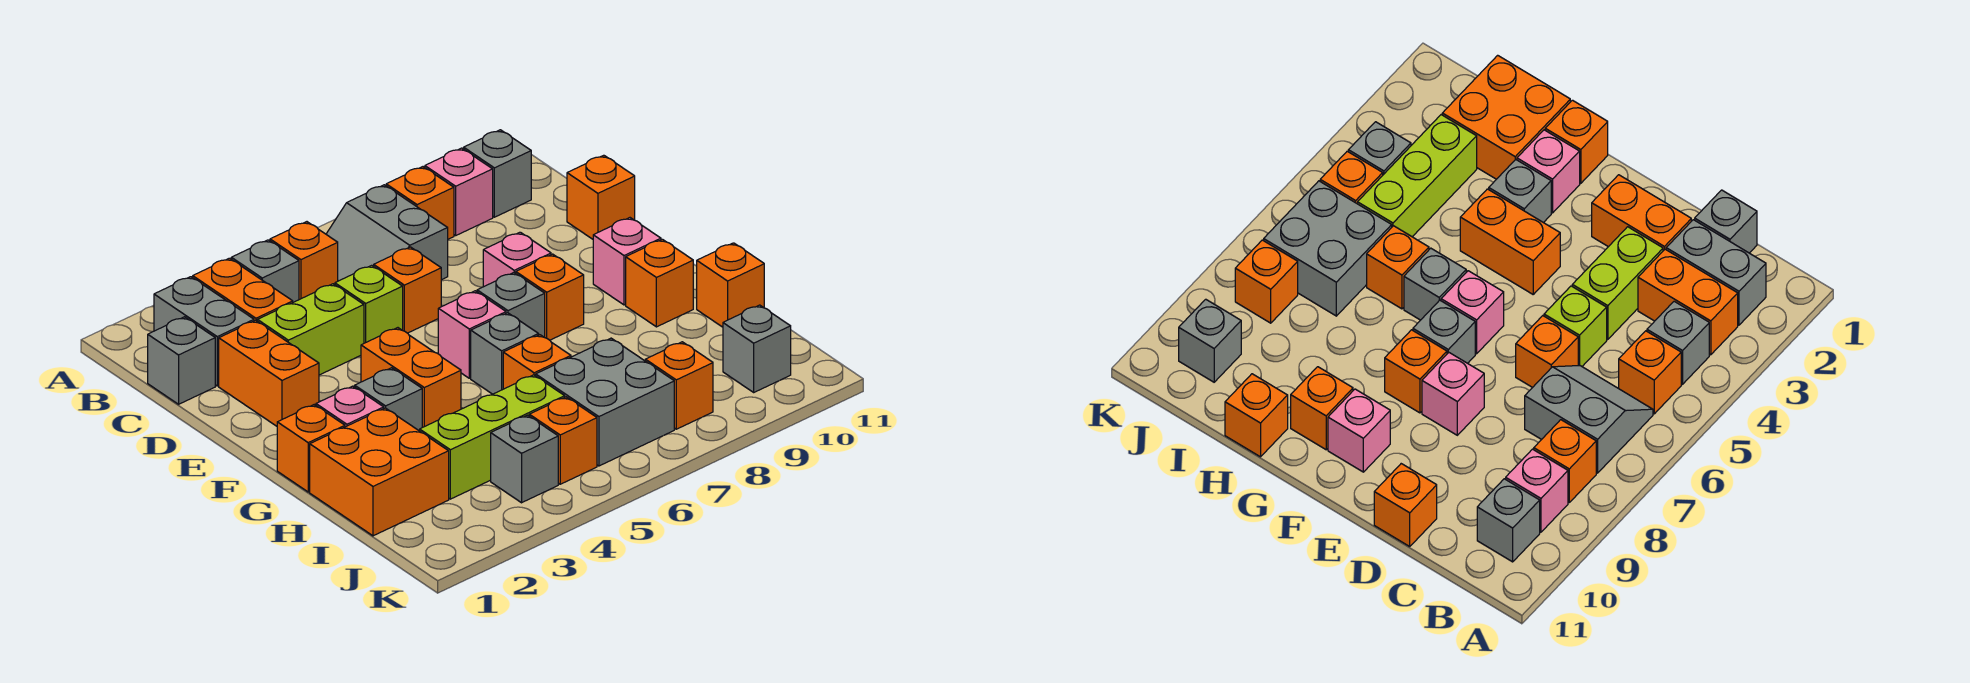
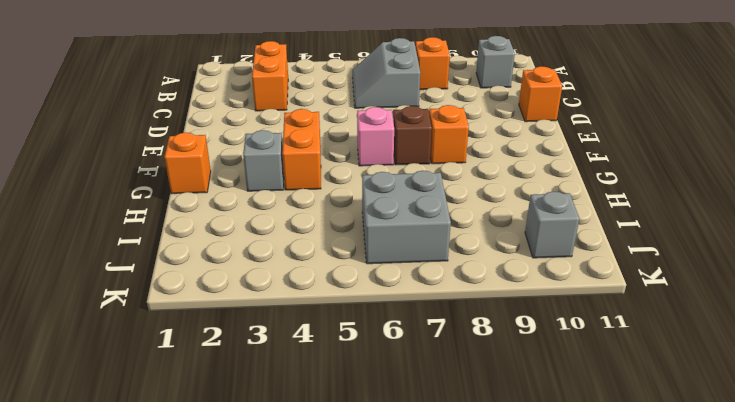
brown 1x1 brick [393,106,432,165] -> grey 1x1 brick [477,273,545,337]
none -> grey 1x2 brick [154,277,254,386]
none -> grey 1x1 brick [231,240,299,302]
none -> orange 1x1 brick [270,222,338,300]
none -> pink 1x1 brick [425,148,493,235]

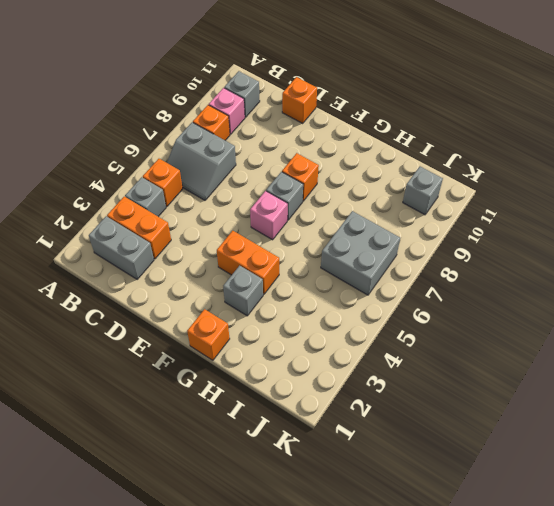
none -> grey 1x1 brick [148,317,215,404]
none -> orange 1x2 brick [219,320,319,426]
none -> lime 1x2 brick [257,284,364,375]
none -> lime 1x1 brick [335,265,403,343]

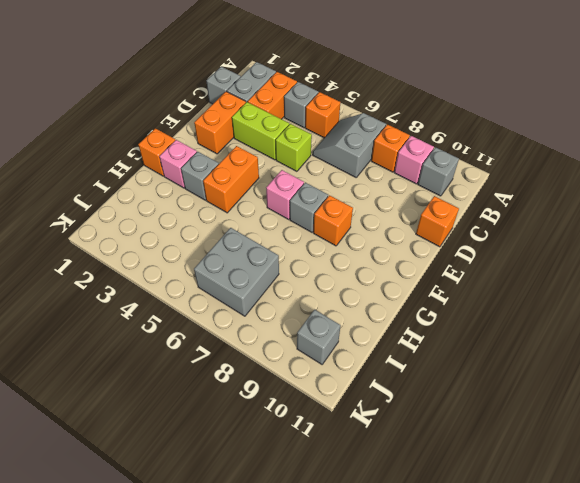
none -> orange 1x1 brick [374,247,441,333]
none -> pink 1x1 brick [483,232,551,287]
none -> pink 1x1 brick [593,218,661,305]
none -> grey 1x1 brick [471,313,539,394]

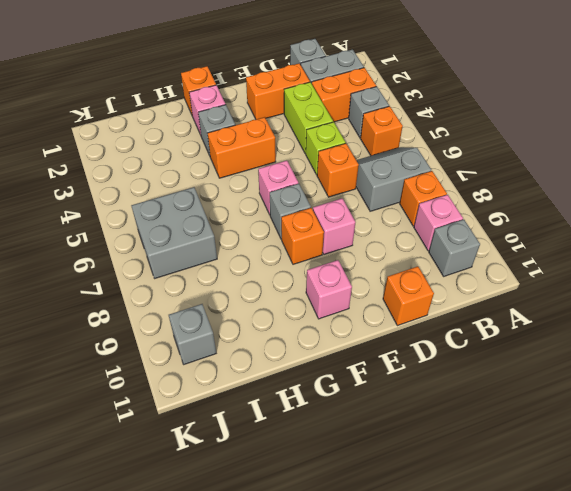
none -> grey 1x1 brick [471,313,539,394]
none -> orange 1x1 brick [626,239,693,327]
none -> orange 2x2 brick [310,408,449,536]
none -> orange 1x1 brick [503,335,571,389]

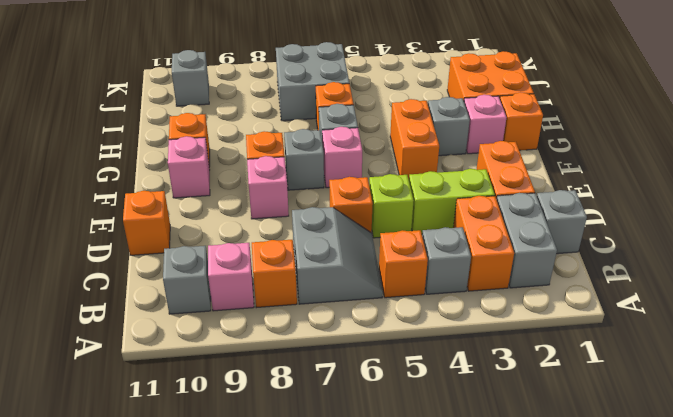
none -> orange 1x1 brick [697,243,764,327]
none -> lime 1x3 brick [420,375,565,499]
none -> grey 1x1 brick [491,415,558,503]
none -> orange 1x1 brick [529,397,597,484]

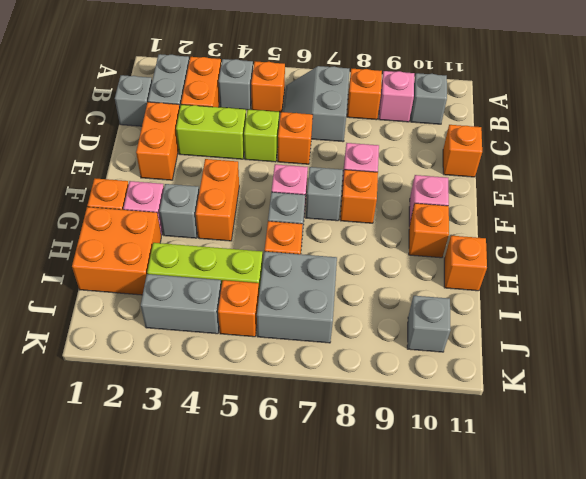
grey 1x2 brick [141,274,221,334] -> grey 1x1 brick [491,415,558,503]
none -> orange 1x1 brick [645,342,713,429]

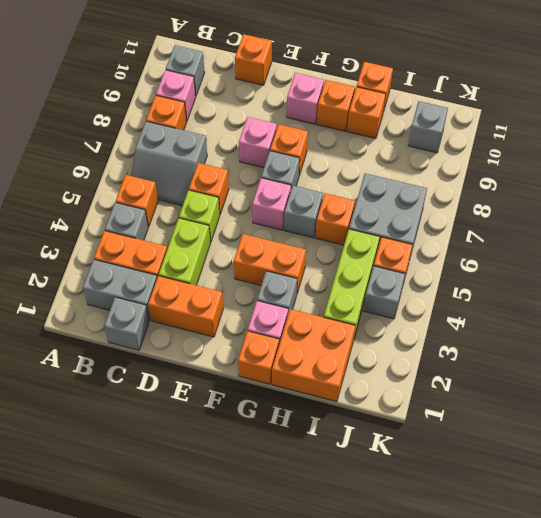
orange 1x1 brick [347,87,386,138] -> orange 1x1 brick moved to [645,342,713,429]

